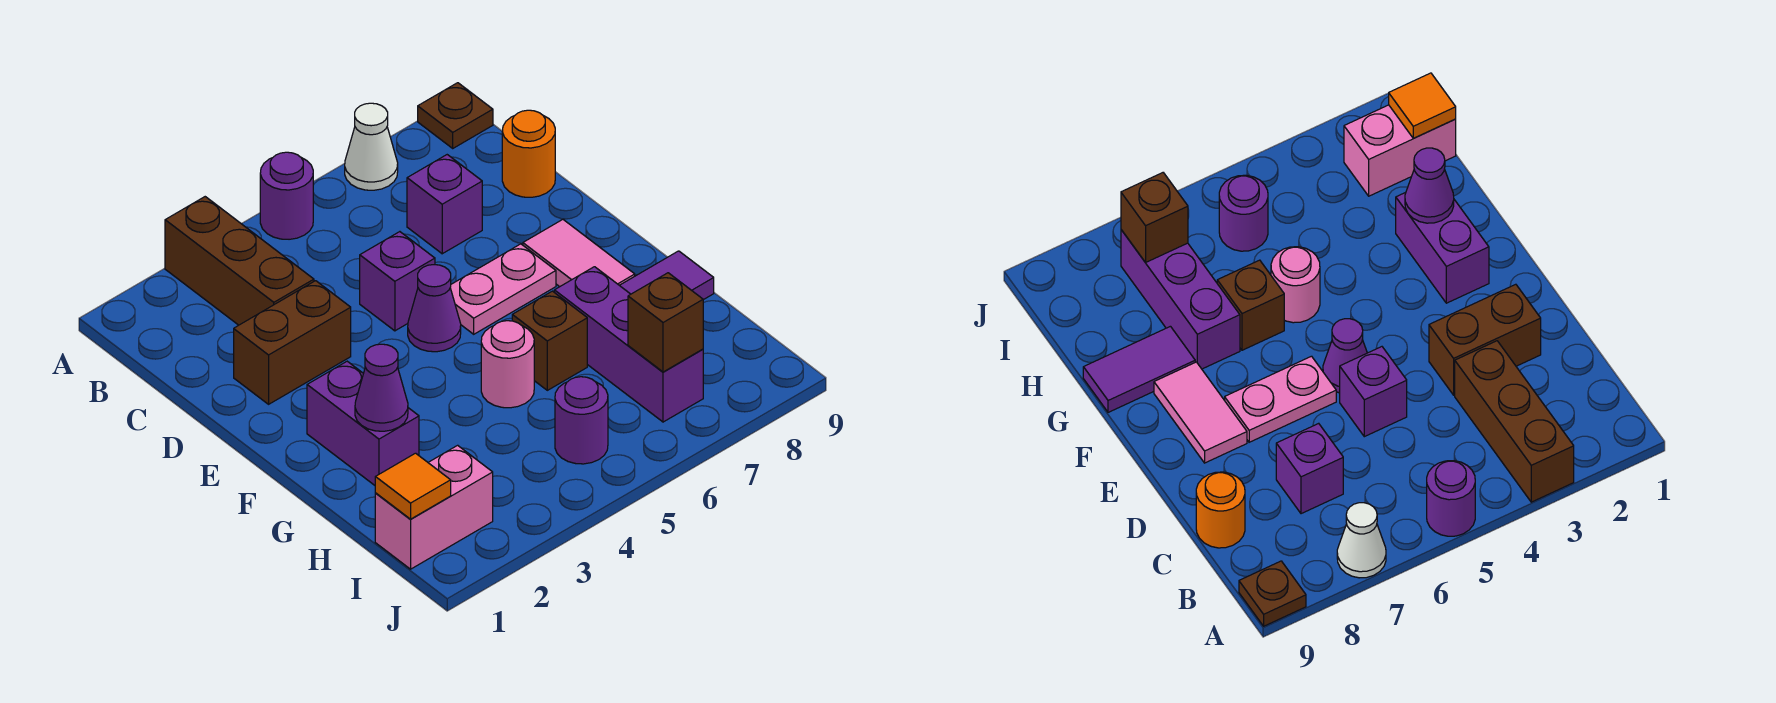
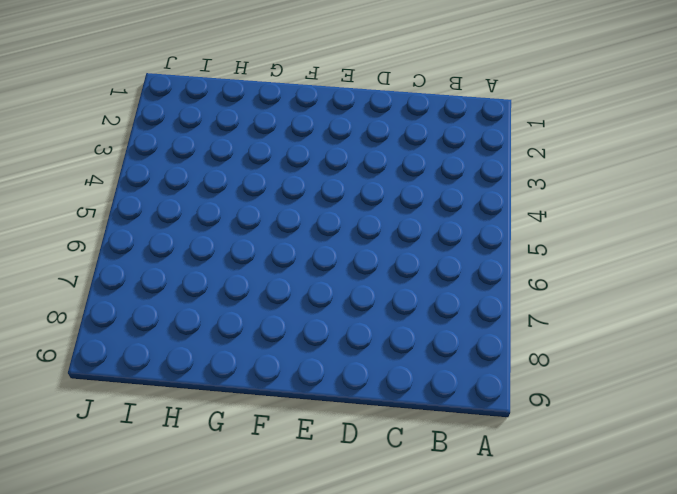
none -> brown 1x3 brick [165,197,314,325]
none -> purple 1x1 round brick [260,152,313,239]
none -> white 1x1 cone [345,103,398,190]

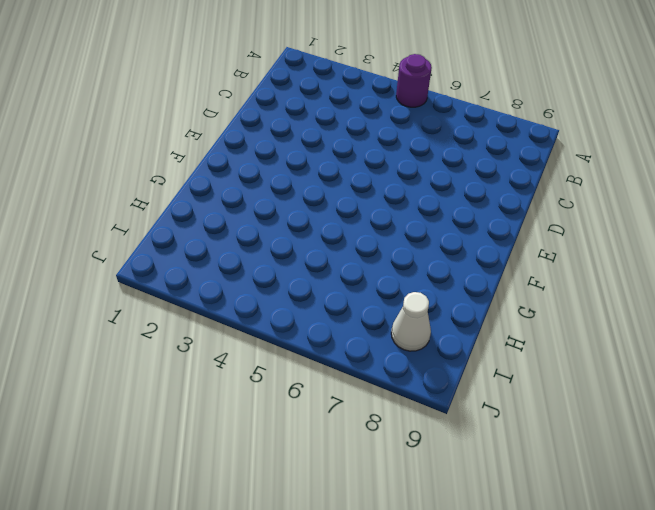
white 1x1 cone [391,292,431,351] -> white 1x1 cone moved to [345,103,398,190]
none -> brown 1x3 brick [165,197,314,325]
none -> brown 1x1 plate [418,83,493,148]
none -> purple 1x1 brick [407,155,482,254]

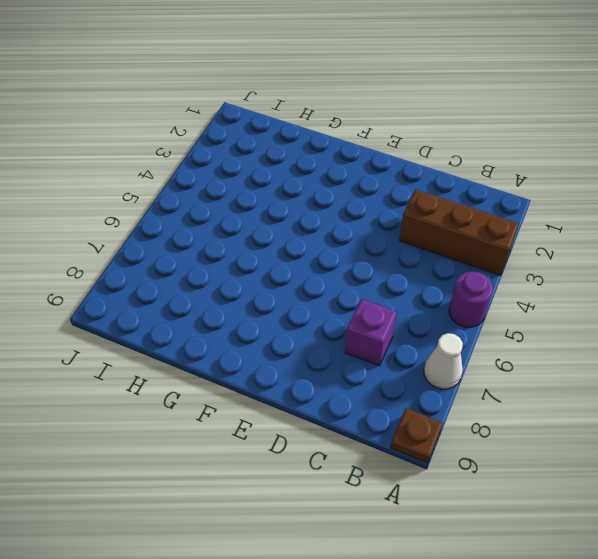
none -> orange 1x1 round brick [502,110,555,197]
none -> brown 1x2 brick [234,281,351,404]
none -> purple 1x1 brick [360,232,435,331]

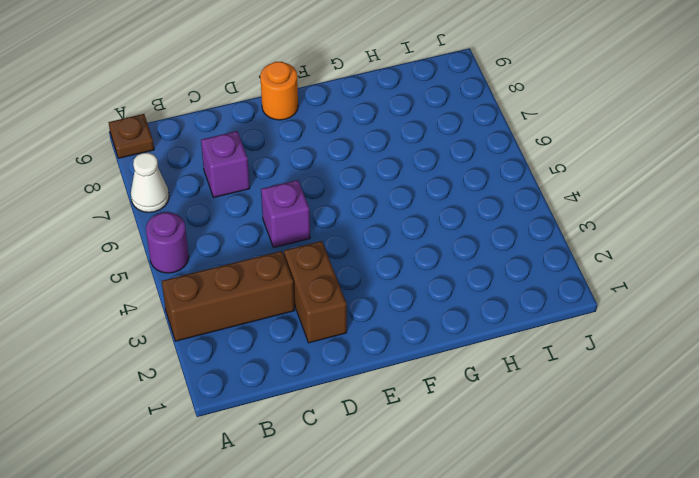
orange 1x1 round brick [260,62,298,120] -> orange 1x1 round brick moved to [502,110,555,197]
none -> purple 1x1 cone [408,265,461,352]
none -> pink 1x2 plate [450,244,556,334]
none -> pink 1x2 tile [523,220,635,287]

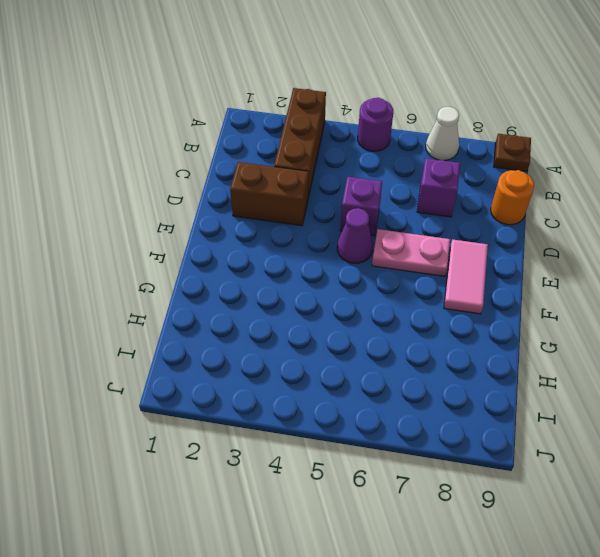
none -> purple 1x2 brick [307,361,419,485]
none -> pink 1x1 round brick [481,321,534,408]
none -> brown 1x1 brick [512,291,587,390]

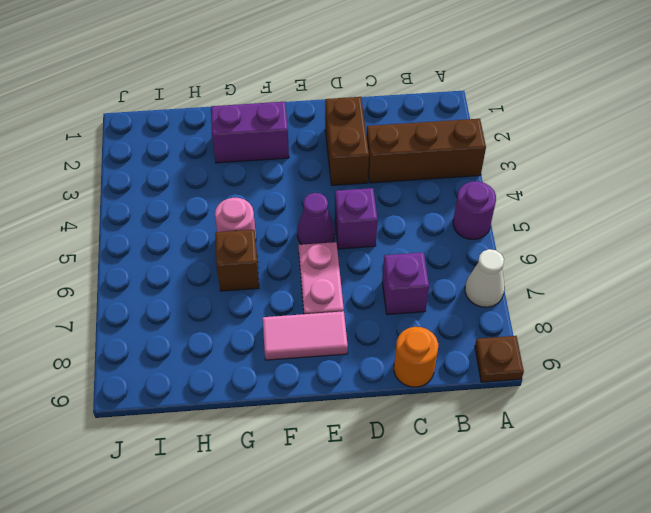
none -> purple 1x3 brick [554,267,703,422]
none -> purple 1x2 tile [620,251,714,300]
none -> pink 1x2 brick [375,445,493,569]

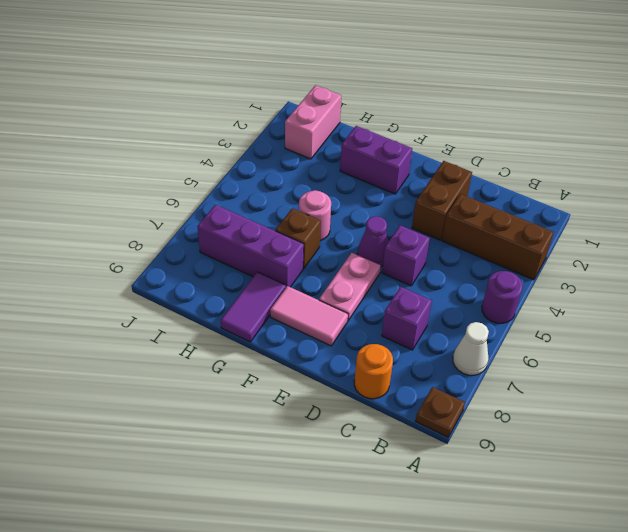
none -> purple 1x1 round brick [555,377,608,464]
none -> purple 1x1 cone [355,344,408,431]
none -> orange 1x1 tile [375,453,451,519]

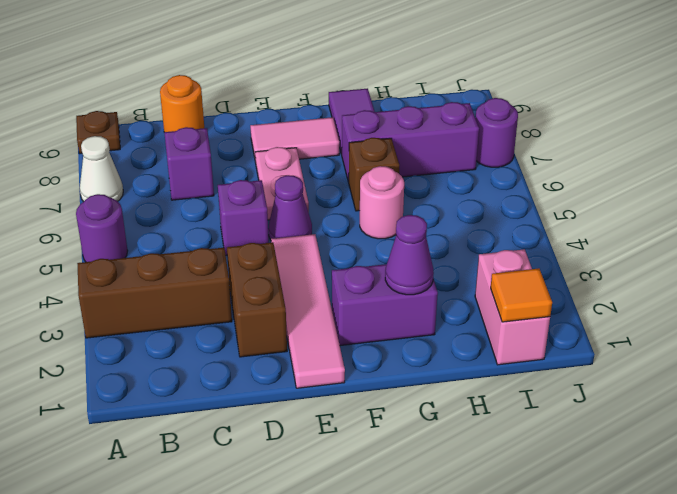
pink 1x4 tile [271,234,345,388] -> none
purple 1x1 round brick [476,98,518,167] -> purple 1x1 round brick moved to [555,377,608,464]
none -> brown 1x1 brick [628,273,703,372]

